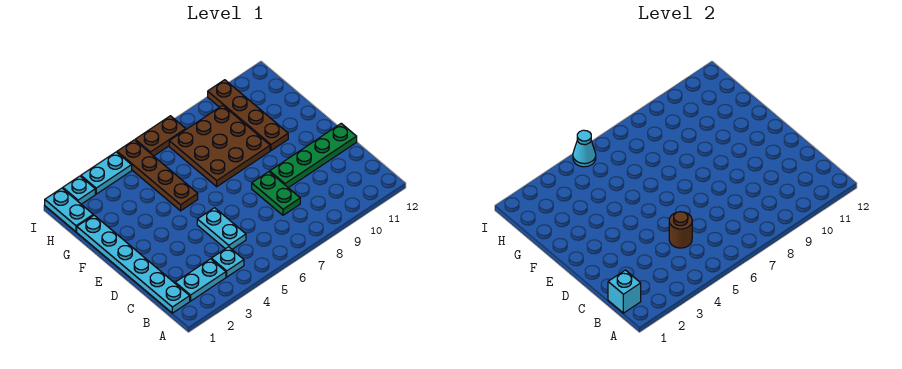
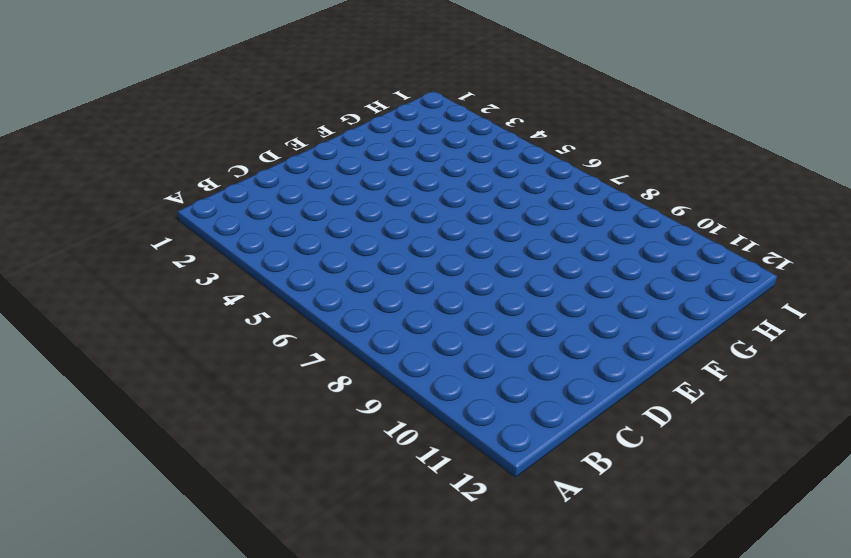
none -> cyan 1x6 plate [77,215,190,313]
none -> cyan 1x2 plate [175,259,226,301]
none -> cyan 1x1 plate [211,247,244,277]

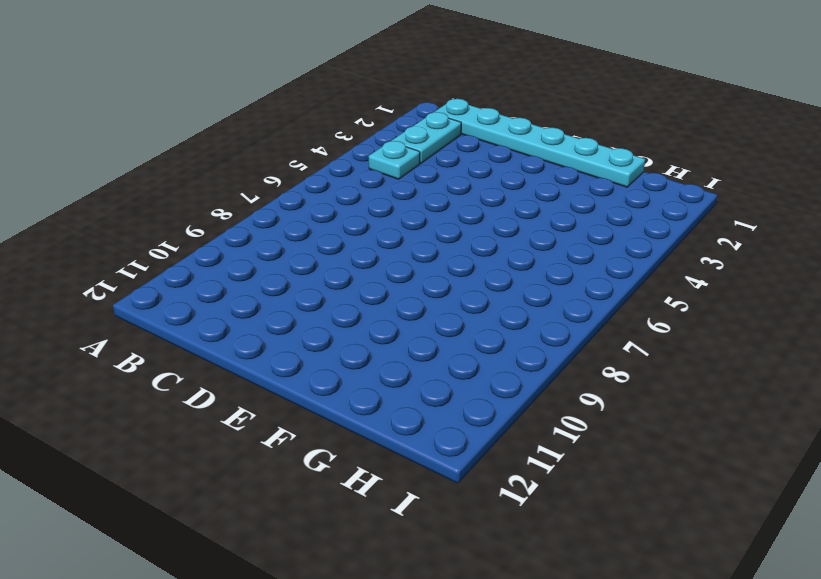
none -> cyan 1x2 plate [197,208,246,249]
none -> green 1x2 plate [252,172,300,215]
none -> green 1x4 plate [270,123,357,188]

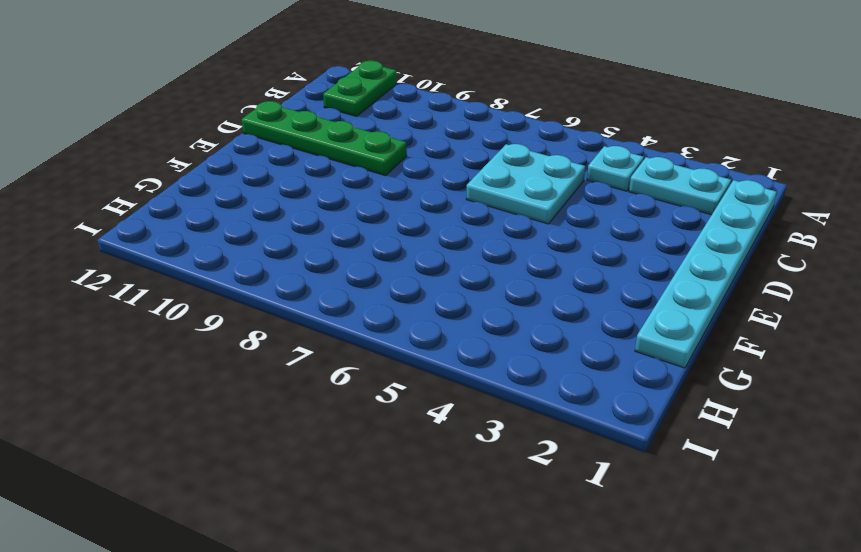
green 1x2 plate [323,61,397,116] -> green 1x2 plate moved to [252,172,300,215]
cyan 2x2 plate [466,144,585,224] -> cyan 1x2 plate [197,208,246,249]
none -> brown 1x4 plate [117,140,198,211]
none -> brown 3x3 plate [169,105,270,187]
none -> brown 1x4 plate [208,80,288,151]

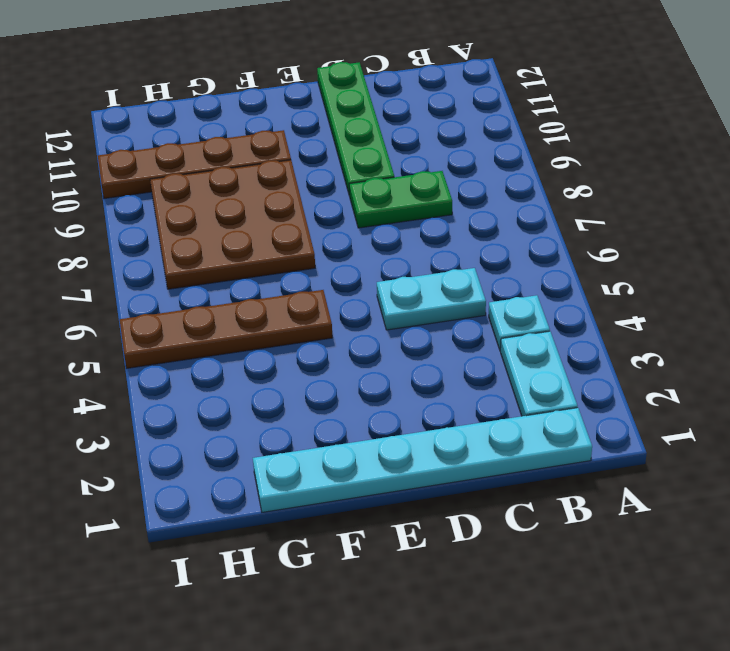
none -> cyan 1x2 plate [45,188,93,232]
none -> cyan 1x1 plate [63,176,95,204]
none -> cyan 1x2 plate [81,152,132,194]

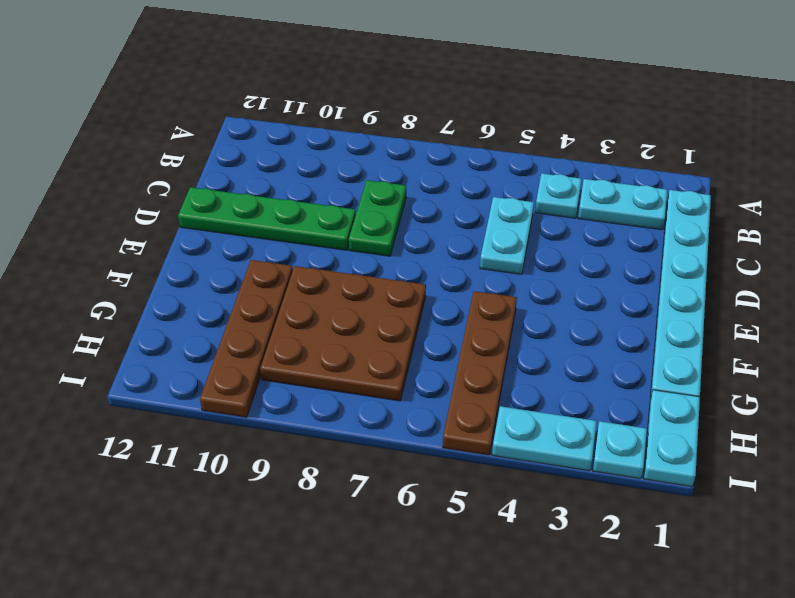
none -> brown 1x2 plate [135,116,186,156]
none -> cyan 1x1 brick [608,270,641,313]
none -> brown 1x1 round brick [669,212,692,248]

